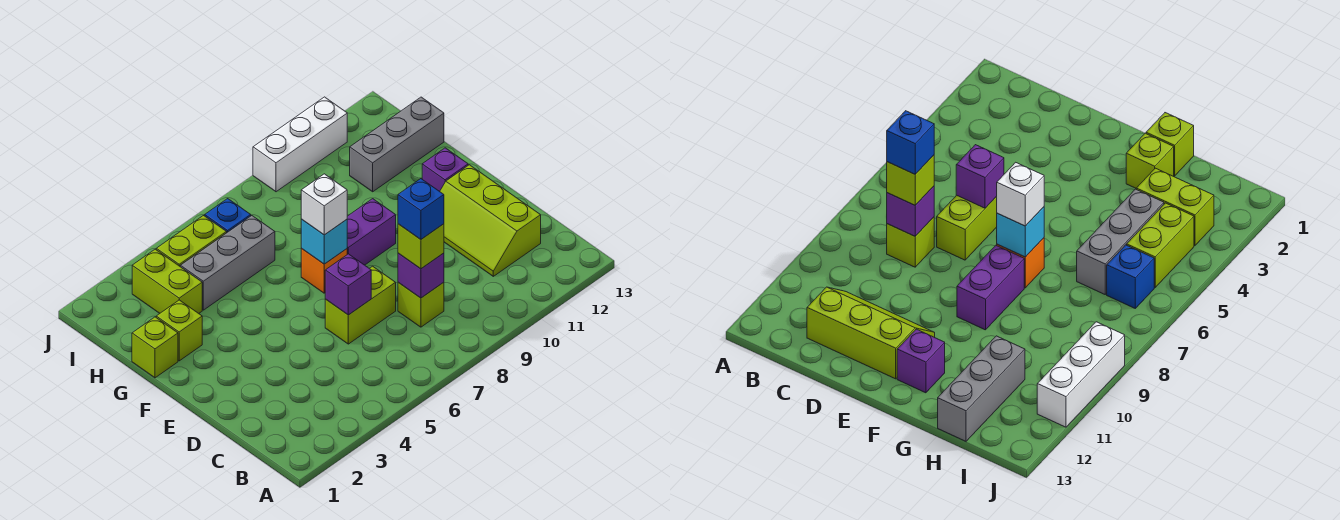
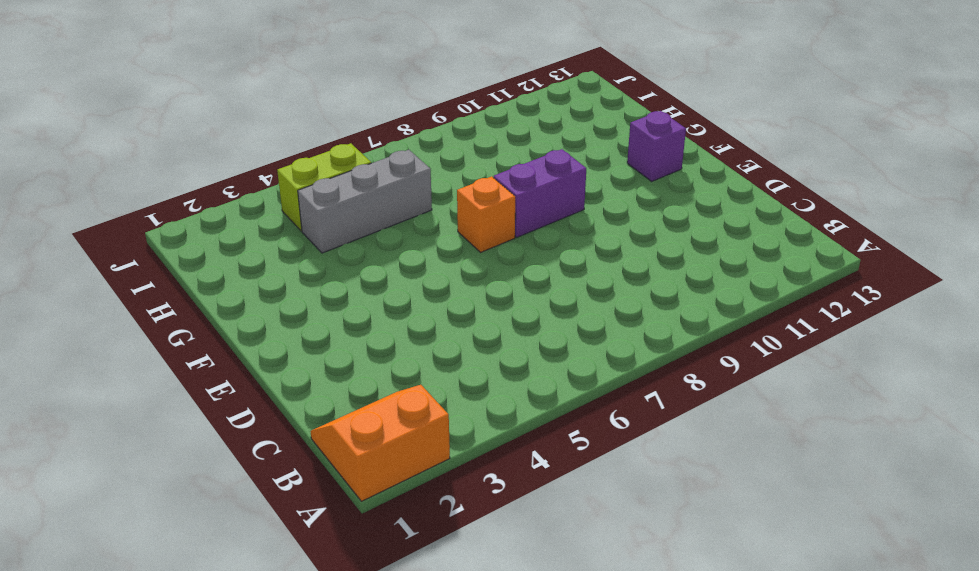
orange 2x2 slope [310,385,450,501] -> none
none -> lime 1x1 brick [398,282,444,327]
none -> lime 2x3 slope [440,165,541,276]
none -> lime 1x2 brick [325,266,396,344]

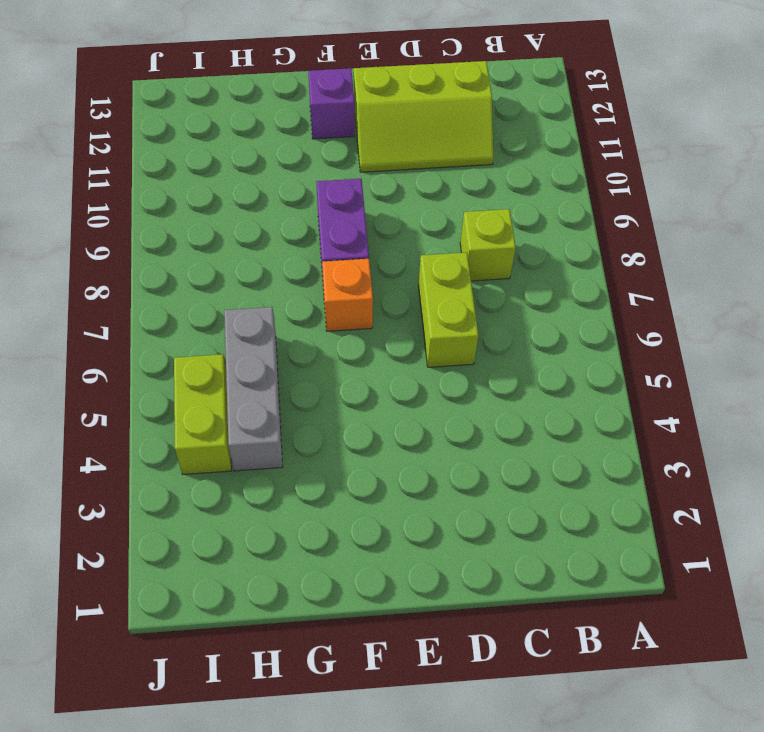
none -> lime 1x1 brick [132,317,178,378]
none -> lime 1x1 brick [156,300,202,361]
none -> lime 1x2 brick [132,249,202,313]

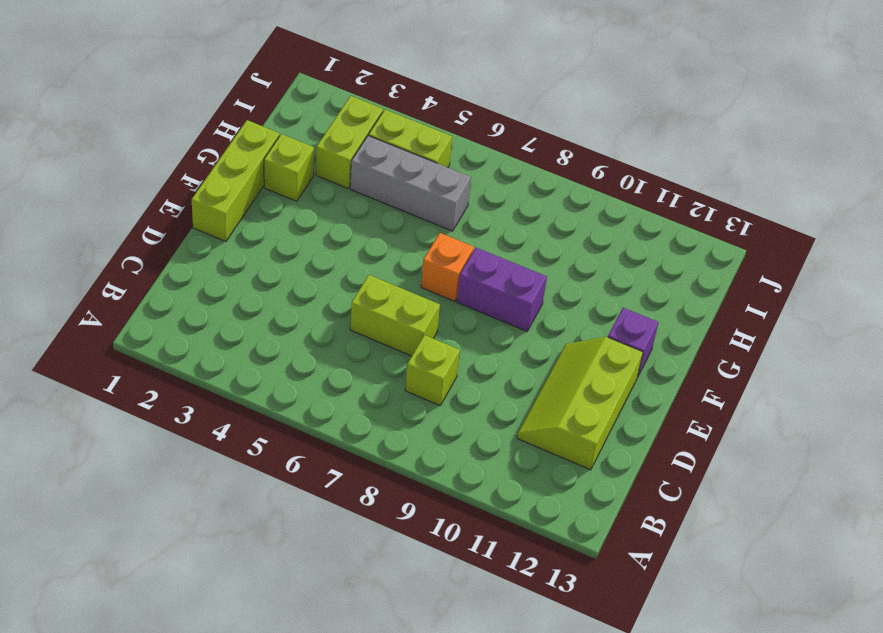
lime 1x3 brick [192,120,280,242] -> lime 1x1 brick [132,317,178,378]
none -> grey 1x3 brick [350,97,444,192]
none -> blue 1x1 brick [205,199,251,232]
none -> white 1x3 brick [253,97,347,192]

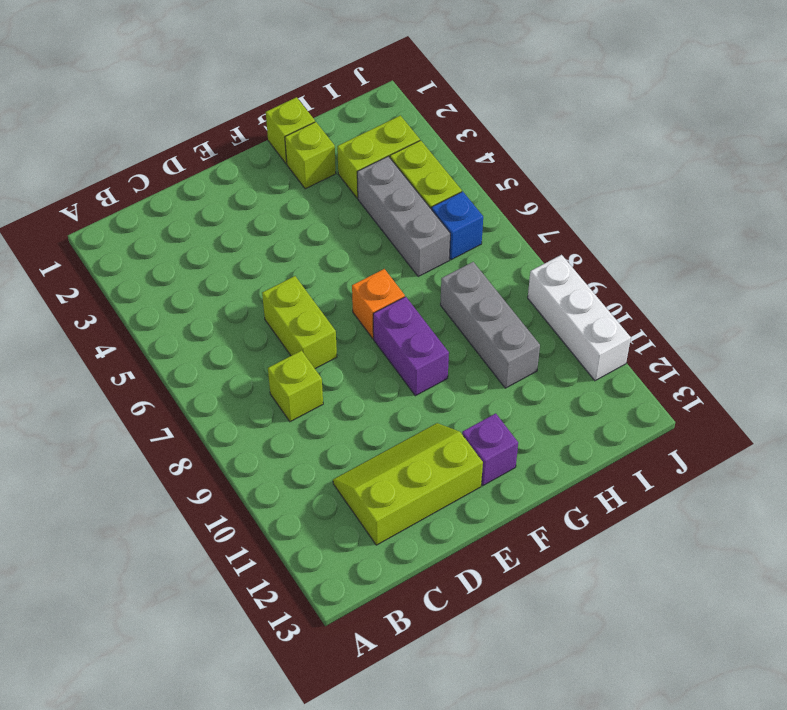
grey 1x3 brick [440,262,540,388] -> grey 1x3 brick moved to [350,97,444,192]
none -> purple 1x1 brick [398,253,444,298]
none -> purple 1x1 brick [325,254,371,315]
none -> cyan 1x1 brick [301,219,347,264]

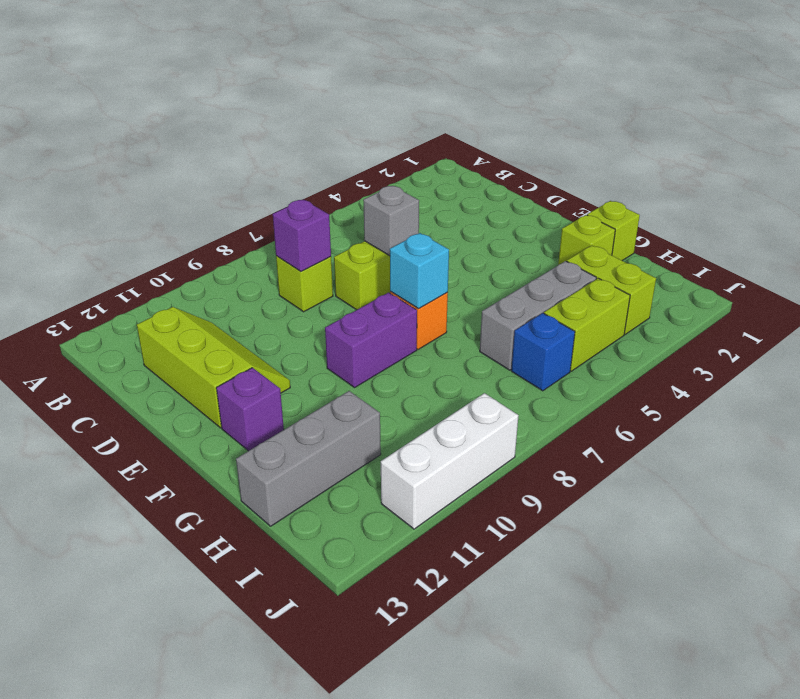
grey 1x1 brick [363,186,419,256] -> purple 1x1 brick [325,254,371,315]
none -> lime 1x1 brick [398,224,444,269]
none -> white 1x1 brick [301,174,347,235]
none -> blue 1x1 brick [398,179,444,239]

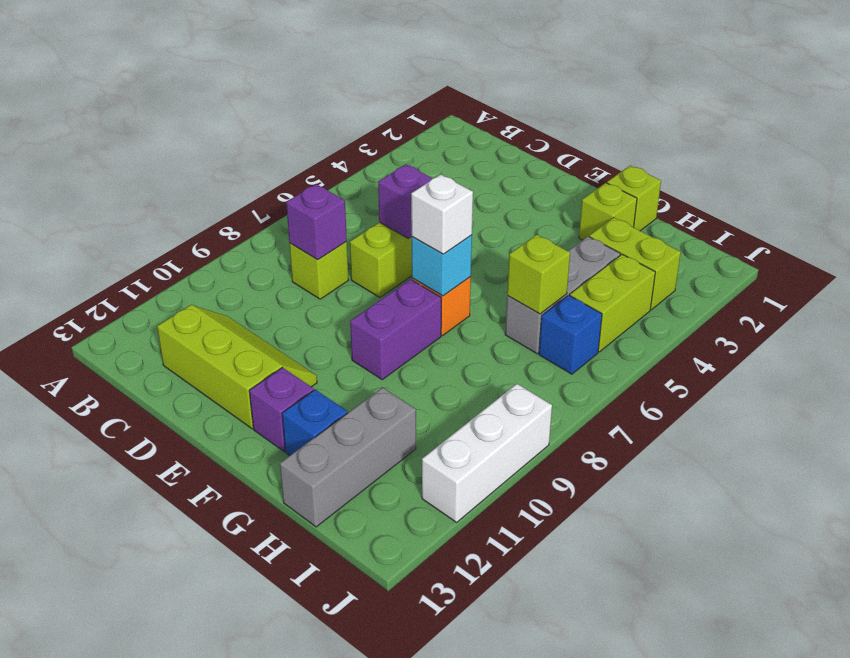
blue 1x1 brick [282,389,347,456] -> blue 1x1 brick moved to [398,179,444,239]
lime 1x1 brick [507,235,570,314] -> lime 1x1 brick moved to [398,224,444,269]

